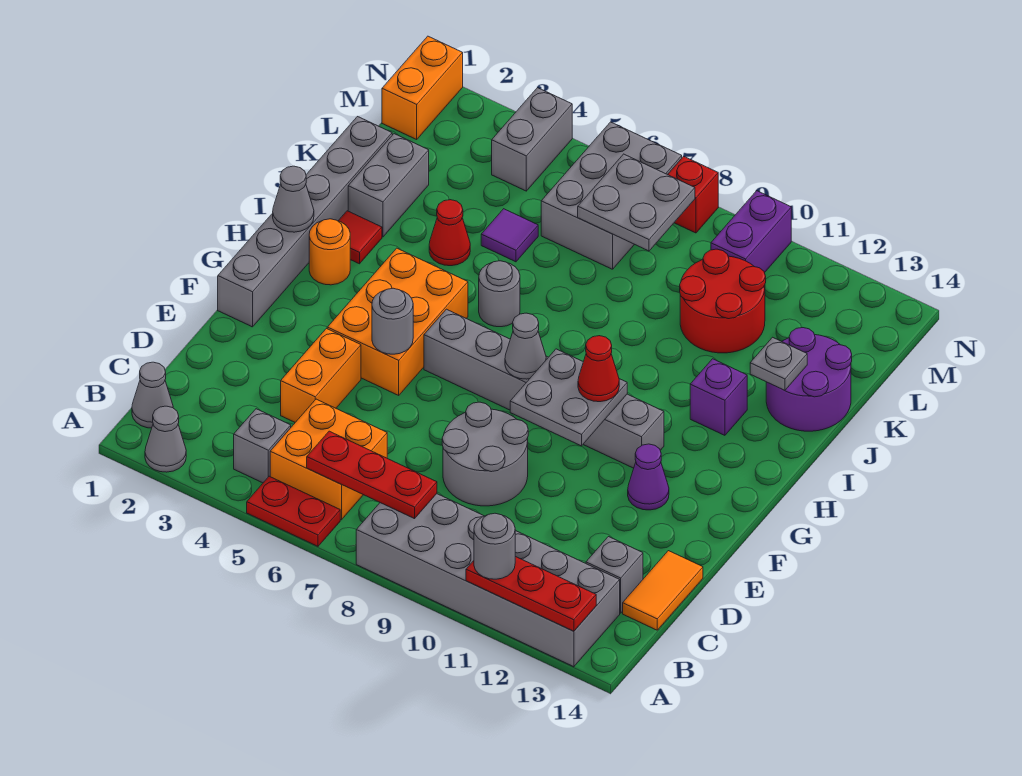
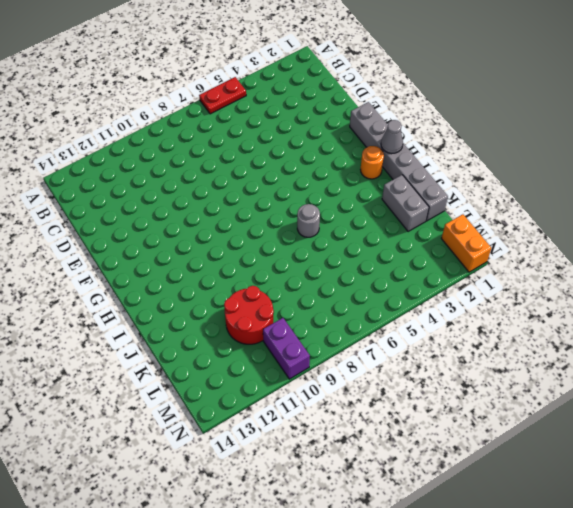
none -> grey 1x1 cone [145,406,186,472]
none -> grey 2x6 brick [356,494,620,667]
none -> grey 1x1 cone [132,362,173,428]
none -> grey 1x1 brick [234,409,291,483]

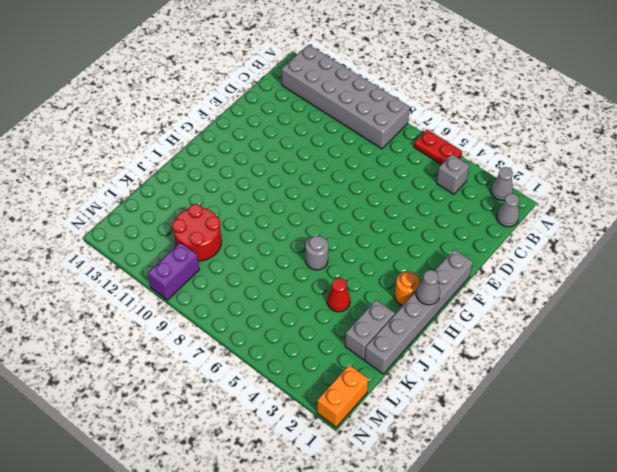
none -> orange 2x2 brick [270,399,387,520]
none -> grey 1x1 brick [586,537,643,613]
none -> orange 1x2 tile [623,551,703,630]
none -> orange 1x2 brick [281,329,361,422]

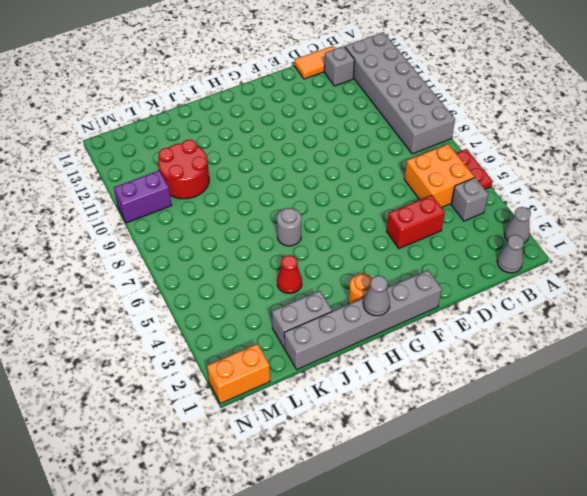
red 1x2 brick [387,195,445,249] -> orange 1x2 brick [281,329,361,422]
none -> grey 2x2 round brick [442,402,528,506]
none -> orange 2x3 brick [327,248,468,395]
none -> purple 1x1 cone [628,444,669,510]
none -> grey 1x6 brick [424,309,664,468]

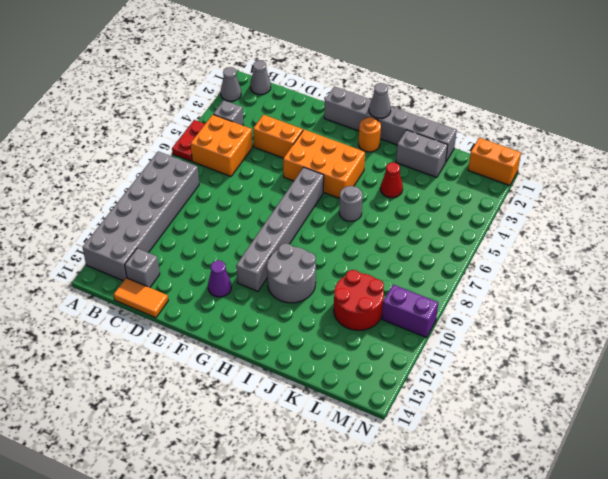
grey 2x2 round brick [267,243,316,303] -> grey 2x2 round brick moved to [442,402,528,506]
none -> red 1x1 tile [338,211,382,264]
none -> purple 1x1 brick [690,359,747,435]
none -> purple 2x2 round brick [766,328,852,431]
none -> purple 1x1 tile [481,209,538,262]

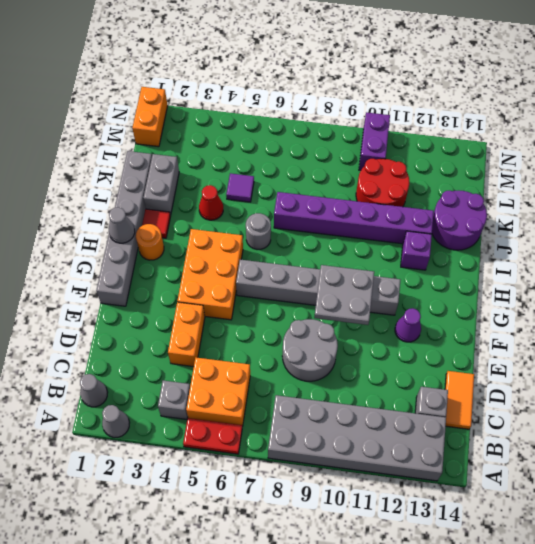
purple 1x6 brick [274,192,434,244] -> none
none -> grey 2x3 brick [541,122,682,269]
none -> grey 1x2 brick [492,88,572,191]
none -> red 1x1 brick [668,156,718,233]
none -> red 1x3 plate [466,557,596,631]

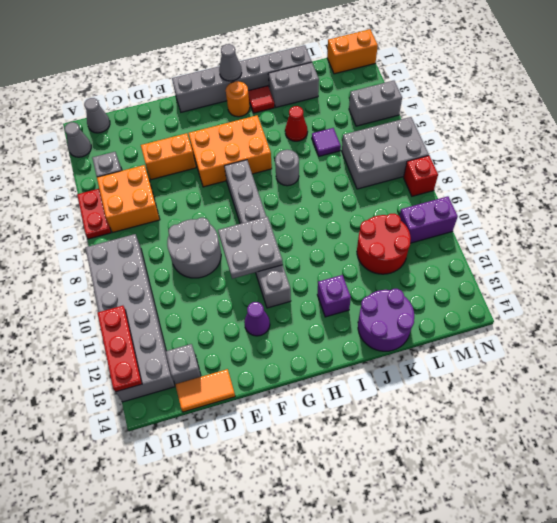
none -> red 1x3 plate [307,431,437,519]
none -> grey 1x1 round brick [372,288,413,354]
none -> grey 1x1 cone [505,313,546,379]
none -> grey 1x1 plate [750,337,807,391]

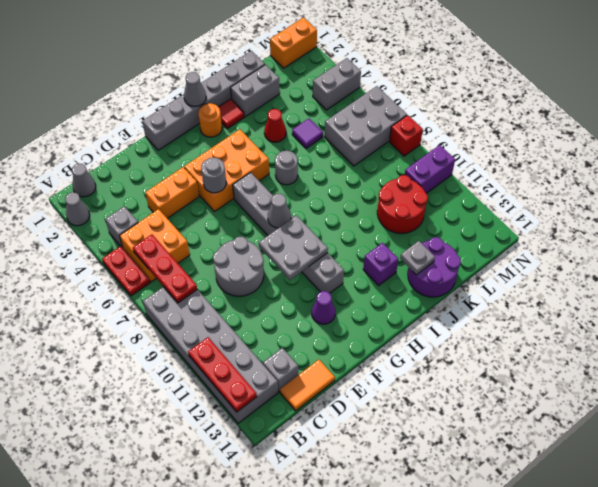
none -> grey 2x2 plate [578,154,695,251]
none -> grey 1x1 round brick [474,513,515,579]
none -> red 1x1 cone [578,336,619,402]

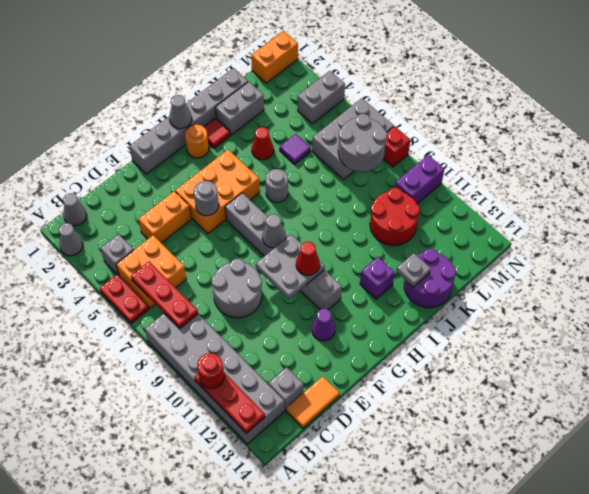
red 1x1 round brick [197,353,224,389] -> grey 1x1 round brick [474,513,515,579]
grey 2x2 round brick [338,114,387,172] -> grey 2x2 plate [578,154,695,251]

